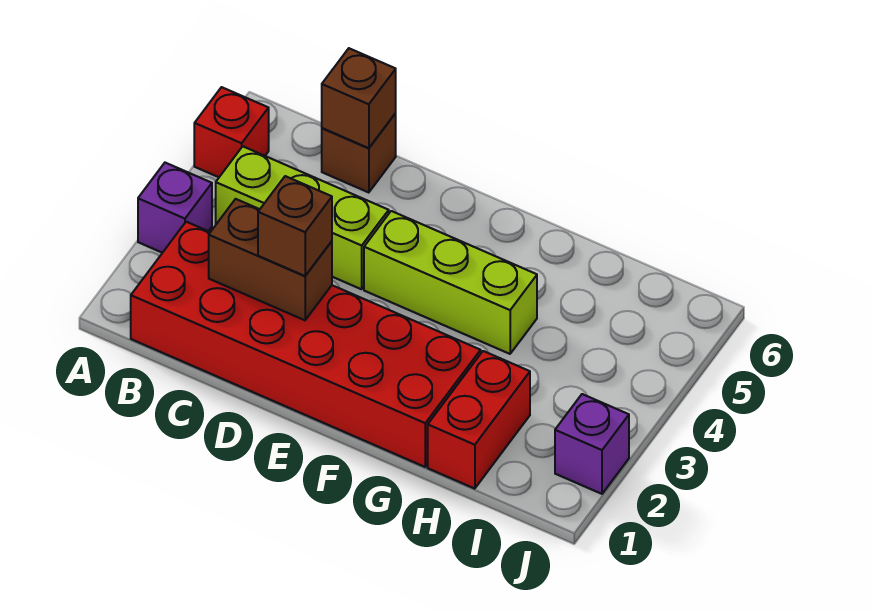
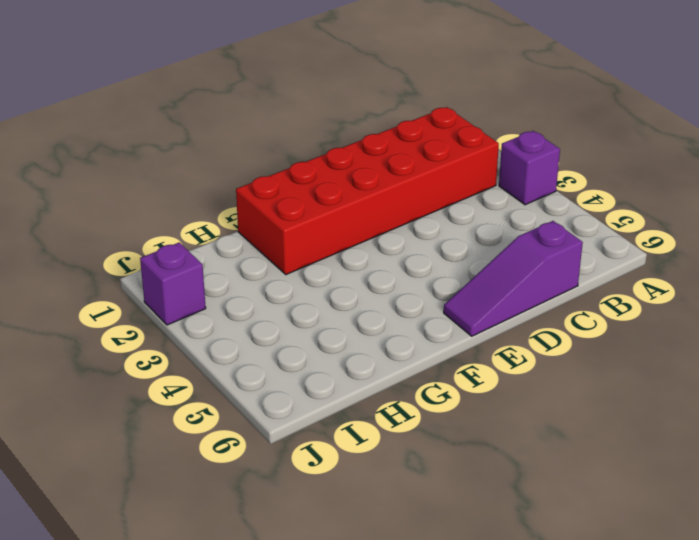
purple 1x3 slope [444,221,583,336] -> brown 1x1 brick [322,113,396,193]
none -> red 1x1 brick [194,87,269,177]
none -> lime 1x3 brick [216,146,389,289]

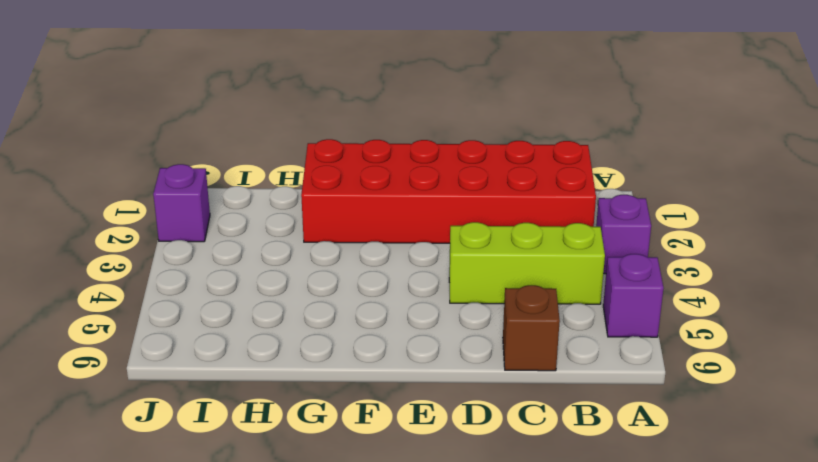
purple 1x1 brick [603,254,664,337] -> red 1x1 brick [194,87,269,177]
none -> lime 1x3 brick [364,211,537,354]
none -> red 1x2 brick [428,351,530,489]

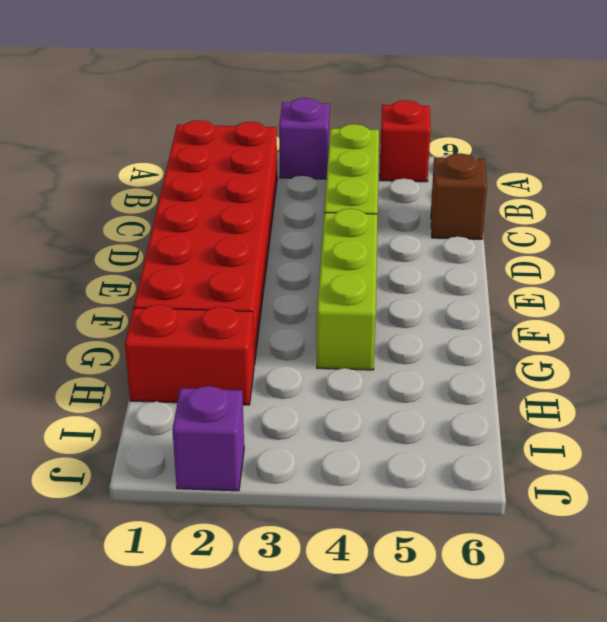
none -> brown 1x2 brick [209,199,332,320]
none -> brown 1x1 brick [322,48,396,148]

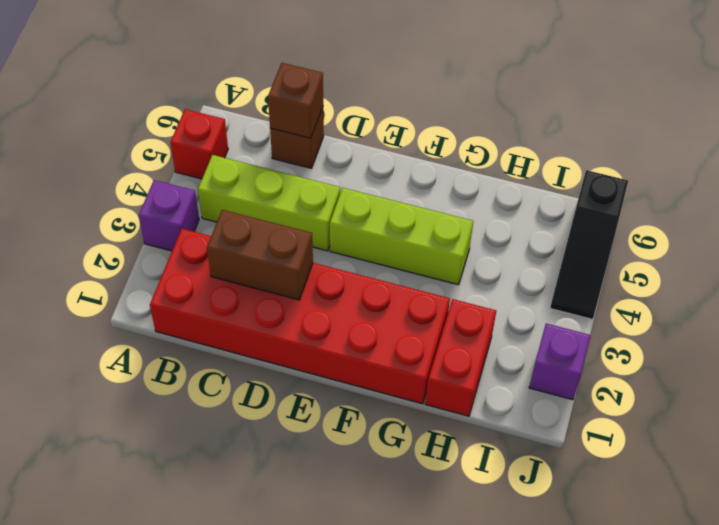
black 1x3 slope [550,170,628,320] -> none
none -> brown 1x1 brick [258,176,332,276]

